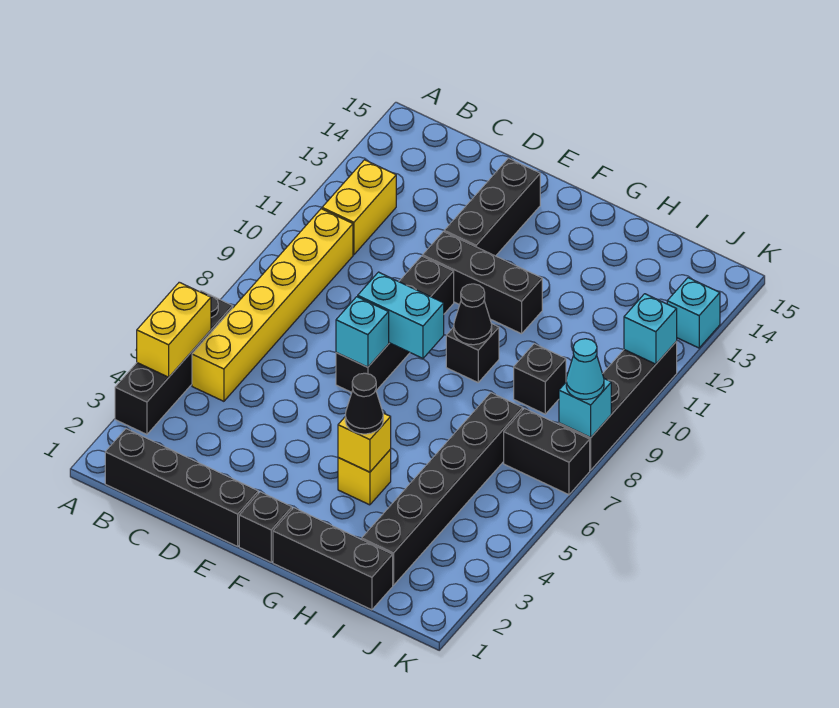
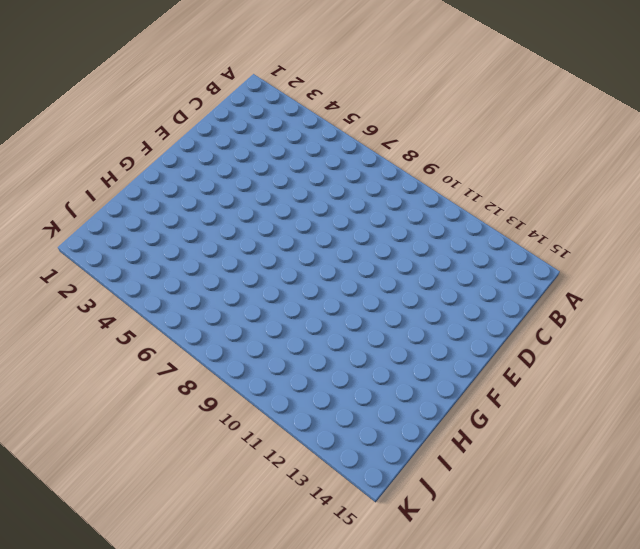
none -> black 1x4 brick [115,291,233,434]
none -> black 1x4 brick [105,429,258,546]
none -> yellow 1x6 brick [192,209,353,401]

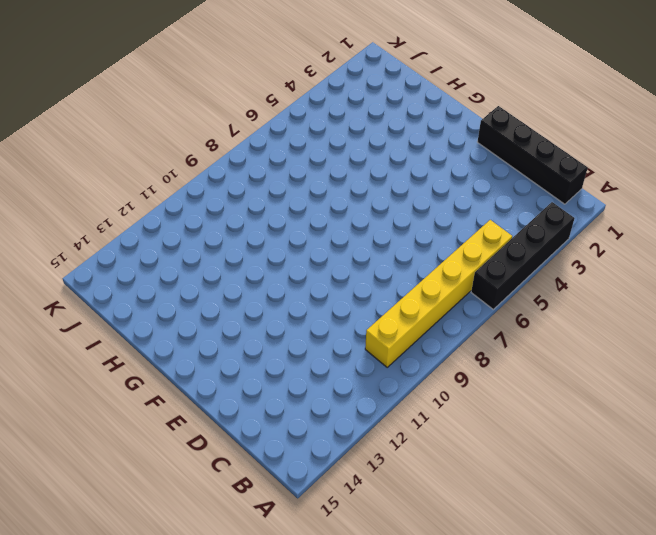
none -> yellow 1x2 brick [322,160,396,255]
none -> black 1x4 brick [336,256,454,392]
none -> black 1x3 brick [423,232,542,334]

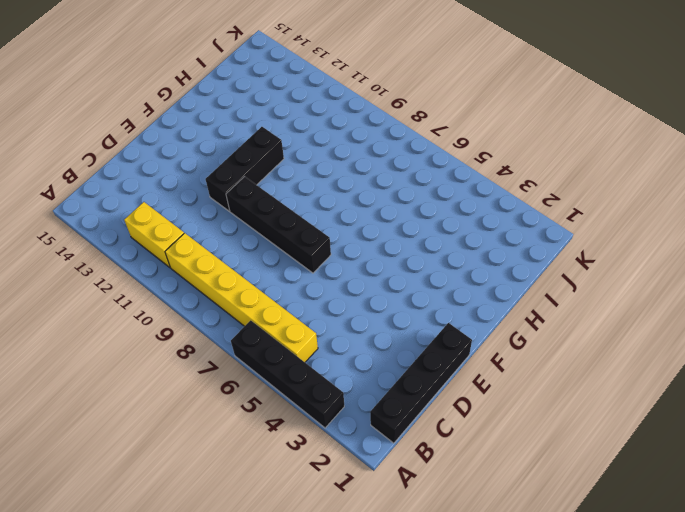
none -> black 1x3 brick [444,158,540,256]
none -> black 1x1 brick [239,492,292,562]
none -> black 1x3 brick [273,508,393,610]

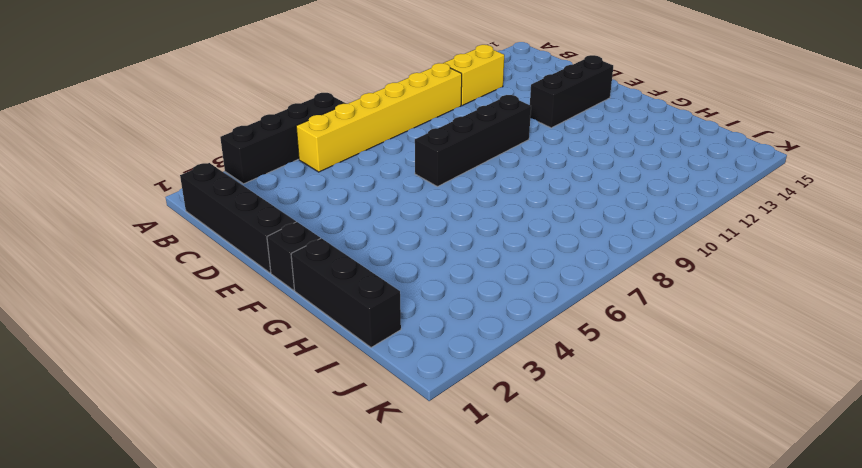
none -> black 1x3 brick [423,232,542,334]
none -> yellow 1x1 brick [338,450,391,505]
none -> black 1x1 brick [446,324,499,382]

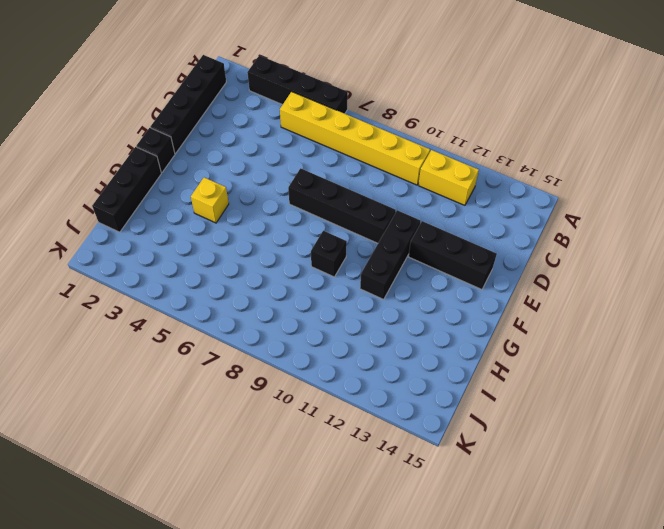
none -> black 1x6 brick [362,393,523,585]
none -> black 1x1 brick [514,344,566,414]
none -> black 1x2 brick [504,408,590,495]

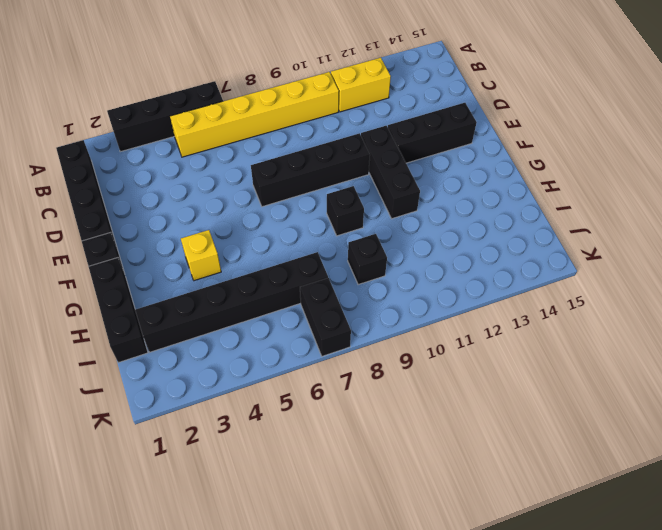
none -> black 1x4 brick [559,342,677,470]
none -> cyan 1x1 brick [667,278,720,348]
none -> yellow 1x2 brick [137,282,211,377]

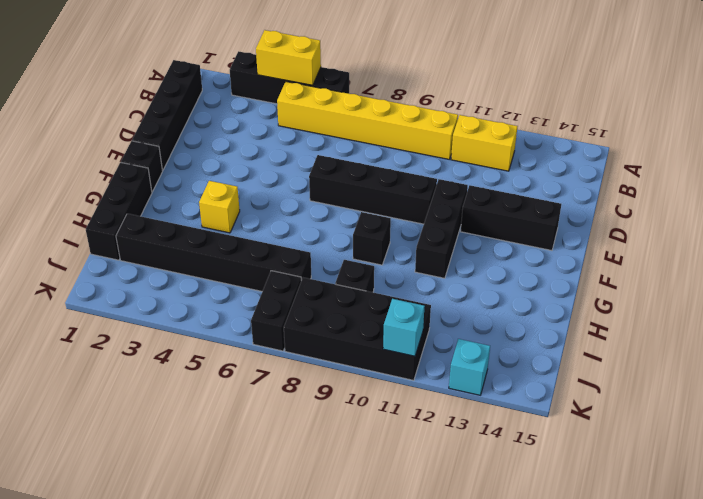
black 2x4 brick [284,278,431,380] -> black 1x4 brick [559,342,677,470]
none -> cyan 1x1 brick [336,297,389,367]
none -> cyan 1x2 brick [358,272,444,358]
none -> yellow 1x1 brick [338,413,391,472]

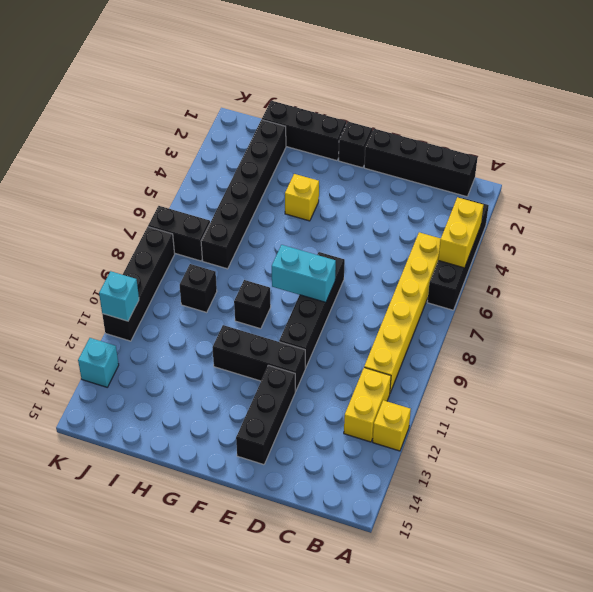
yellow 1x1 brick [373,400,411,451] -> yellow 1x1 brick moved to [338,413,391,472]
none -> cyan 1x1 brick [336,297,389,367]
none -> black 1x1 cone [454,284,492,345]
none -> cyan 1x1 brick [559,379,611,437]

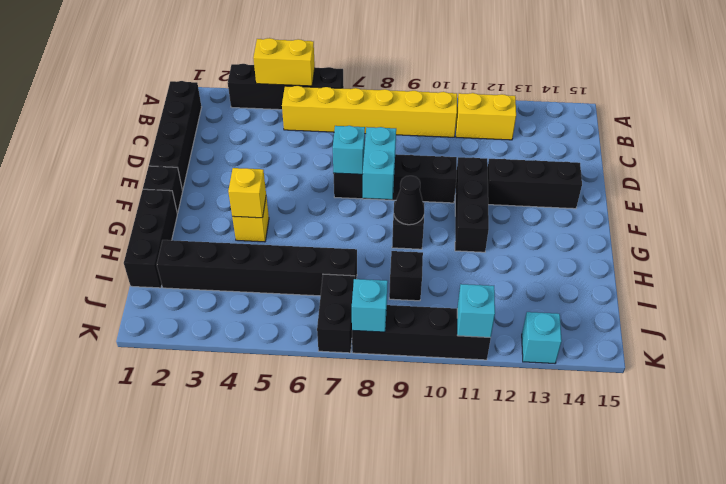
none -> black 1x1 cone [345,373,383,434]
none -> cyan 1x1 cone [566,339,604,399]

